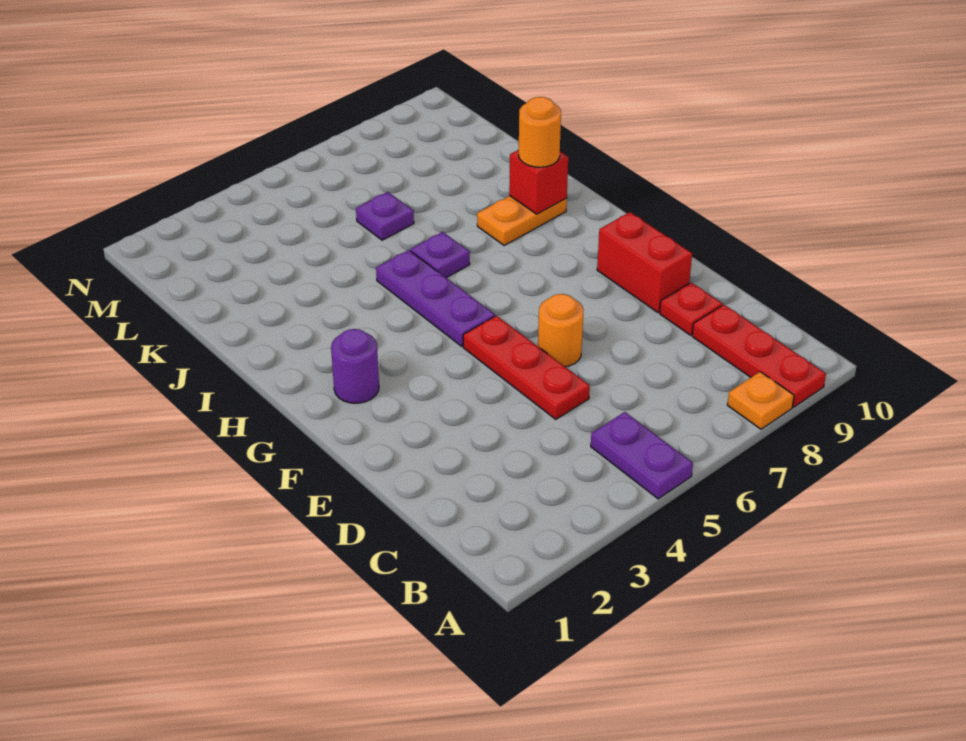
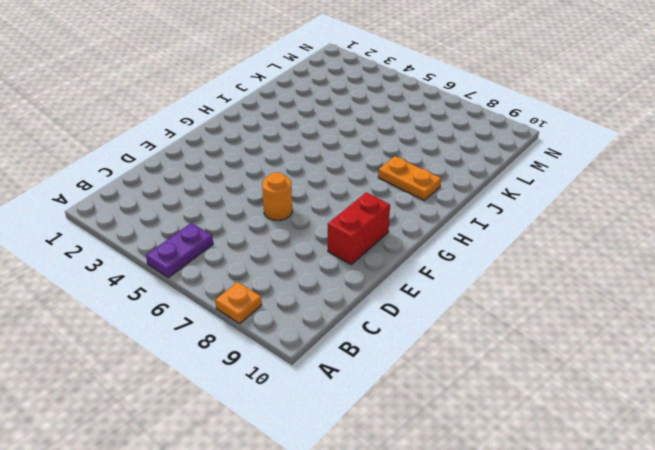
none -> red 1x3 plate [692,305,826,407]
none -> red 1x3 plate [463,316,590,419]
none -> red 1x1 plate [660,283,722,335]

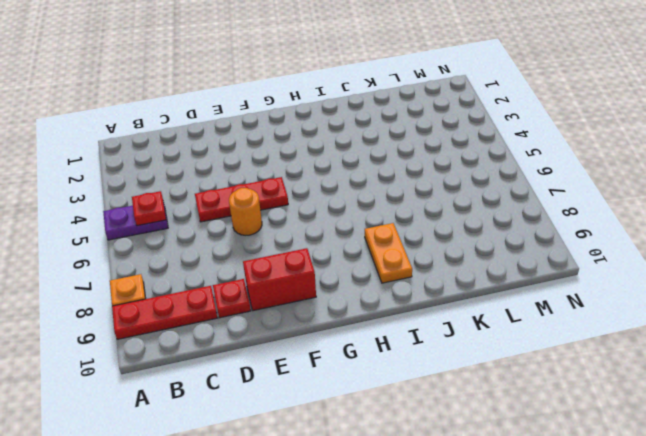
red 1x1 plate [132,191,166,226] -> none
none -> purple 1x1 round brick [331,329,379,403]
none -> purple 1x3 plate [376,250,495,347]
none -> purple 1x1 plate [411,232,470,278]

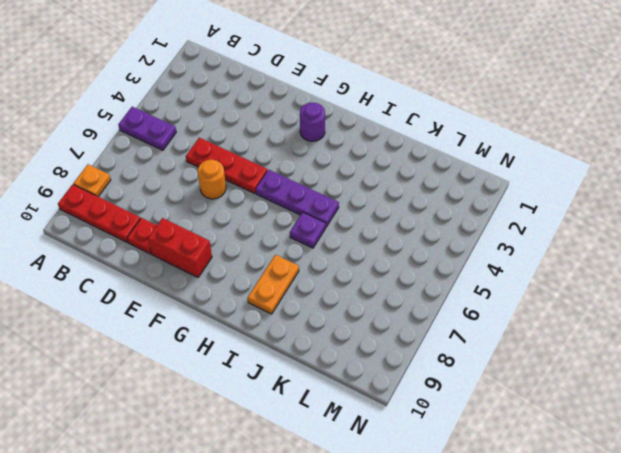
none -> purple 1x1 plate [356,192,414,240]
none -> red 1x1 brick [509,150,568,214]
none -> orange 1x1 round brick [519,97,561,167]

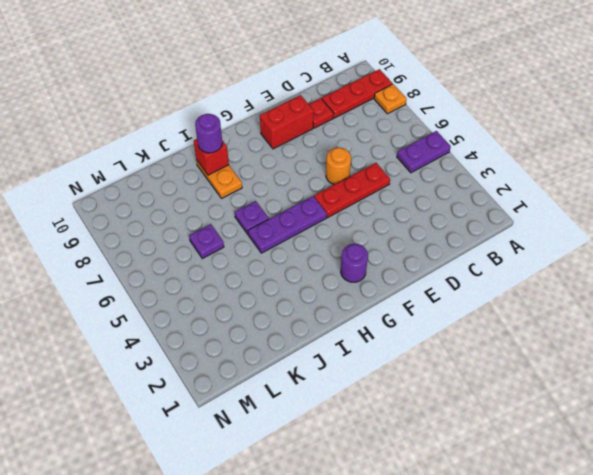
purple 1x1 round brick [195,114,222,153] -> orange 1x1 round brick [519,97,561,167]

